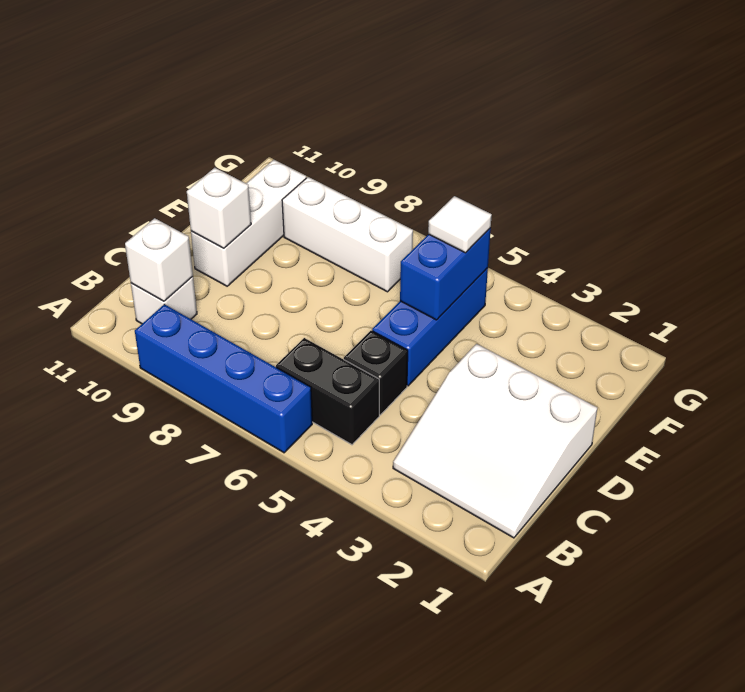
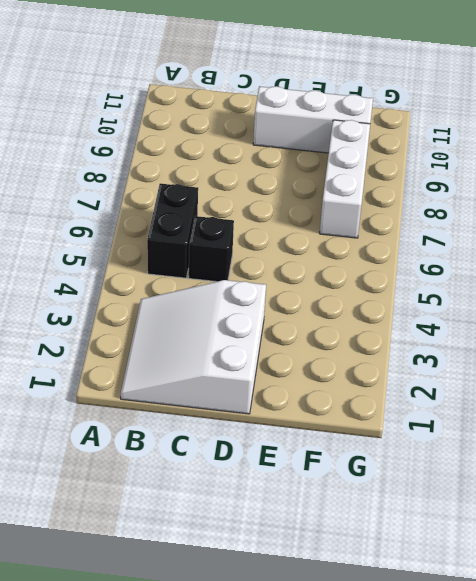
none -> blue 1x4 brick [135,304,312,453]
none -> white 1x1 brick [131,276,197,324]
none -> blue 1x3 brick [372,268,488,386]

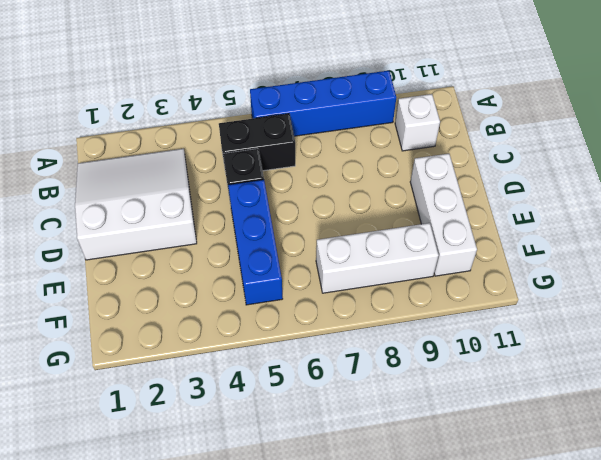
none -> white 1x1 brick [125,218,193,301]
none -> white 1x1 brick [187,168,251,248]
none -> blue 1x2 brick [400,228,491,320]

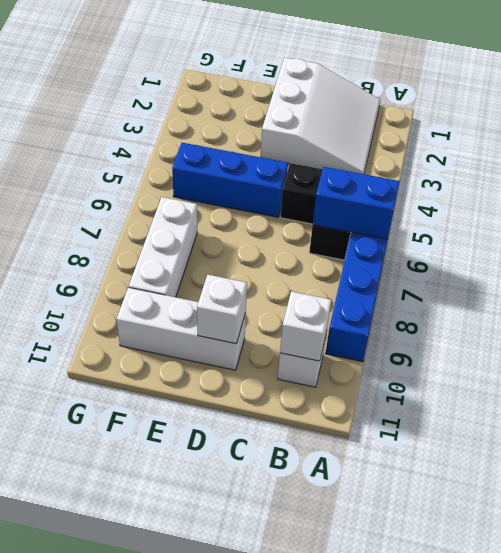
blue 1x2 brick [313,167,400,239] -> blue 1x2 brick moved to [400,228,491,320]
none -> white 1x1 tile [428,196,492,253]

